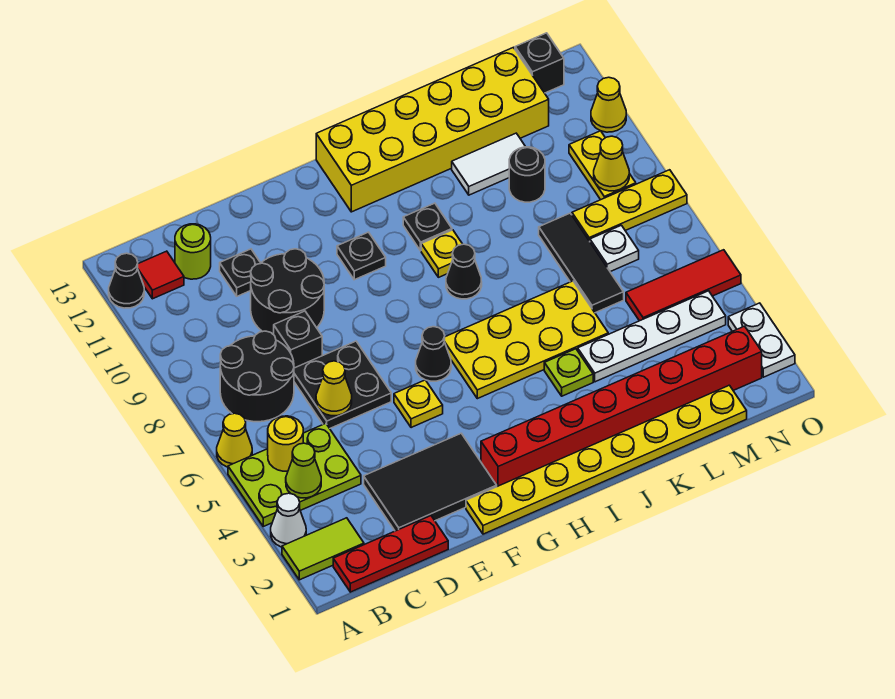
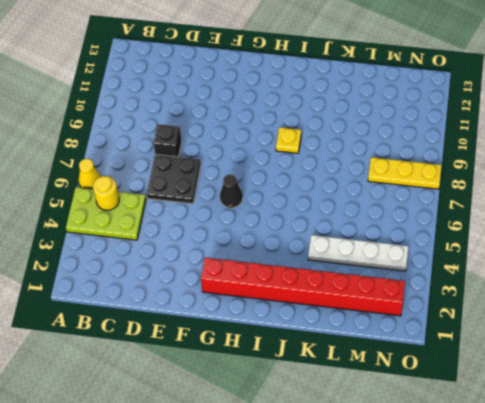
none -> lime 1x2 tile [282,518,364,580]
none -> white 1x1 cone [271,493,306,547]
none -> black 1x1 cone [109,253,144,308]
none -> red 1x3 plate [333,516,448,592]

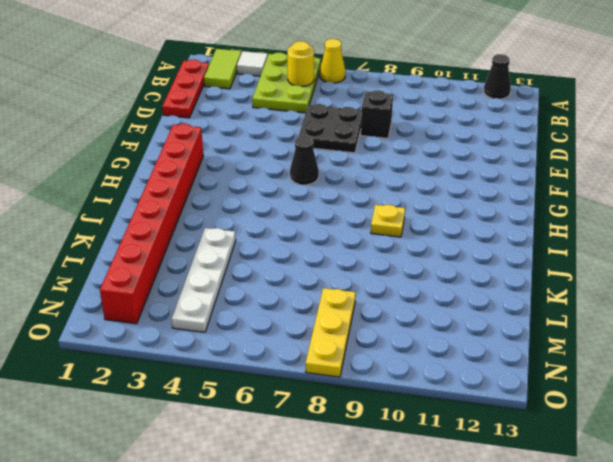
white 1x1 tile [237,51,268,76] -> white 1x1 cone [271,493,306,547]
none -> black 2x2 round brick [220,331,294,422]
none -> red 1x1 tile [138,251,184,299]
none -> lime 1x1 round brick [175,224,211,279]
none -> black 2x3 tile [364,433,497,531]

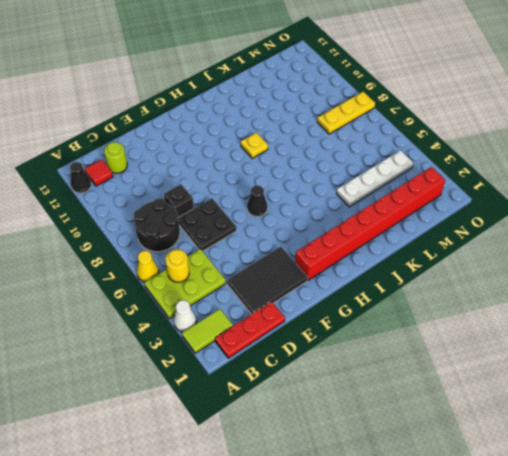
none -> black 2x2 round brick [251,249,324,335]
none -> black 1x1 plate [220,249,260,296]
none -> yellow 1x8 plate [466,385,747,534]
none -> yellow 1x1 plate [394,380,443,428]

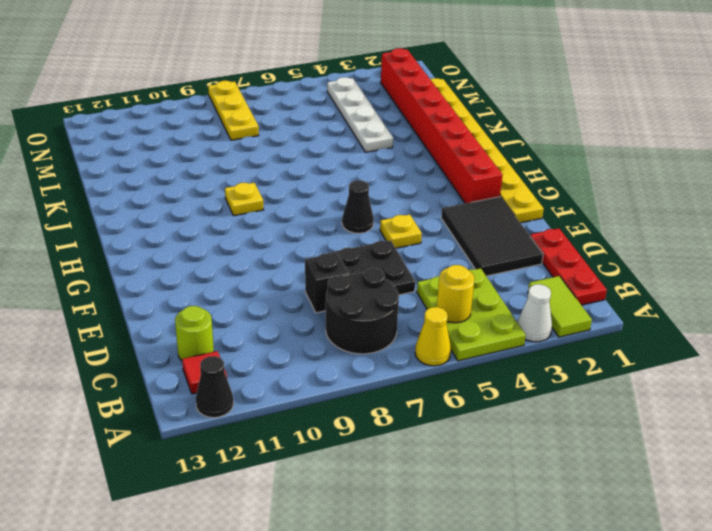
none -> black 2x2 round brick [251,249,324,335]
none -> black 1x1 plate [220,249,260,296]
none -> black 1x1 plate [337,232,386,280]
none -> yellow 2x4 plate [445,281,608,399]

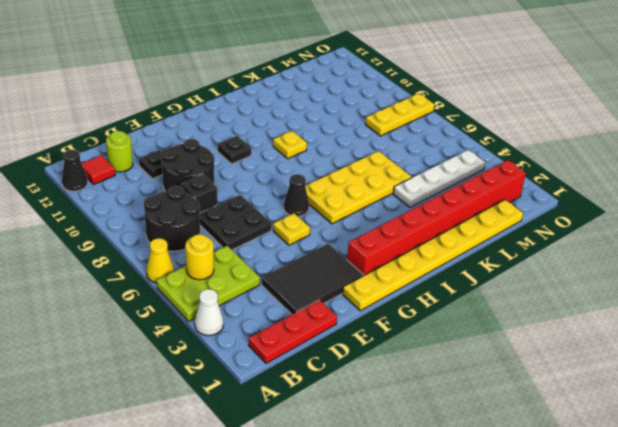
none -> lime 1x2 tile [282,518,364,580]
none -> yellow 2x6 brick [316,47,549,212]
none -> black 1x1 cone [446,244,482,299]
none -> black 1x1 plate [403,203,452,251]

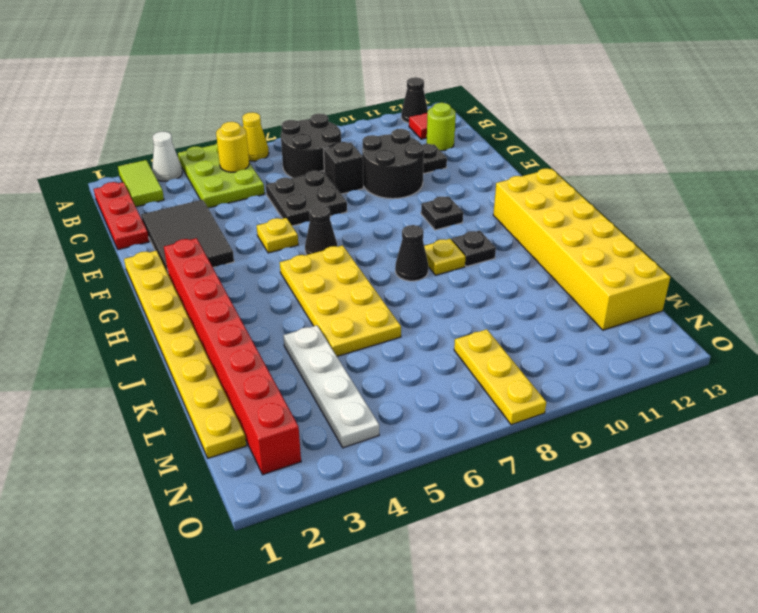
none -> lime 1x1 plate [544,349,593,396]
none -> white 1x2 tile [452,133,525,195]
none -> black 1x3 tile [539,213,624,313]
none -> black 1x1 round brick [509,147,545,202]

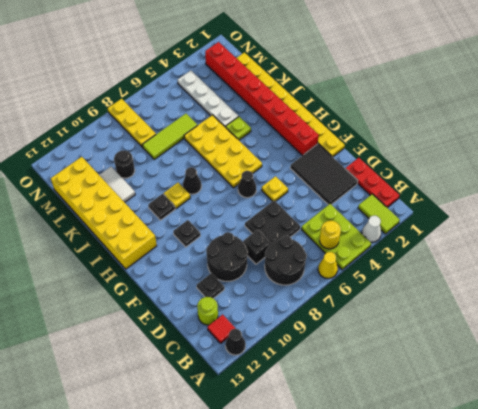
lime 1x3 tile [143,114,198,159] -> black 1x3 tile [539,213,624,313]
none -> red 1x3 tile [626,250,741,321]
none -> white 1x1 plate [590,225,639,272]
none -> yellow 1x2 plate [569,131,636,200]
none -> black 1x1 brick [515,33,564,93]

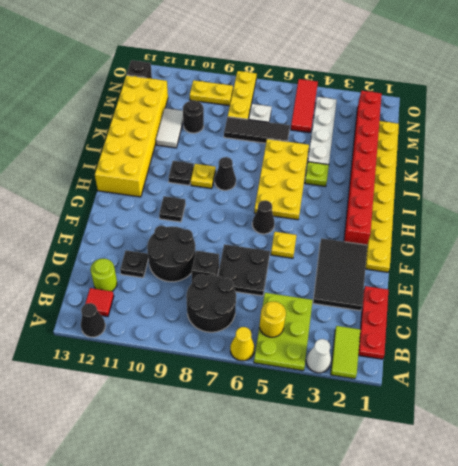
none -> white 1x2 plate [728,303,795,377]
none -> yellow 1x1 cone [591,77,626,132]
none -> lime 1x1 cone [286,443,321,498]
none -> yellow 1x1 cone [316,361,352,416]

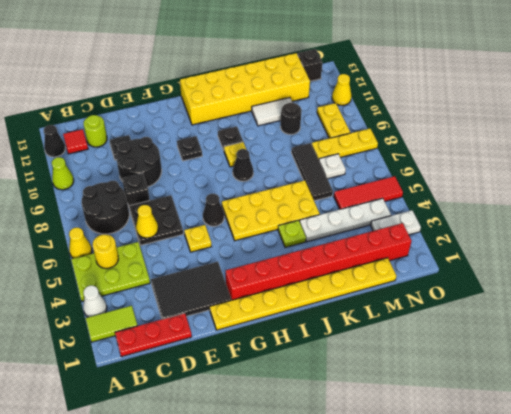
lime 1x1 cone [52,157,74,190] -> lime 1x1 cone moved to [286,443,321,498]
white 1x2 plate [371,210,421,235] -> white 1x2 plate turned to [728,303,795,377]
none -> yellow 1x1 cone [594,136,629,191]

